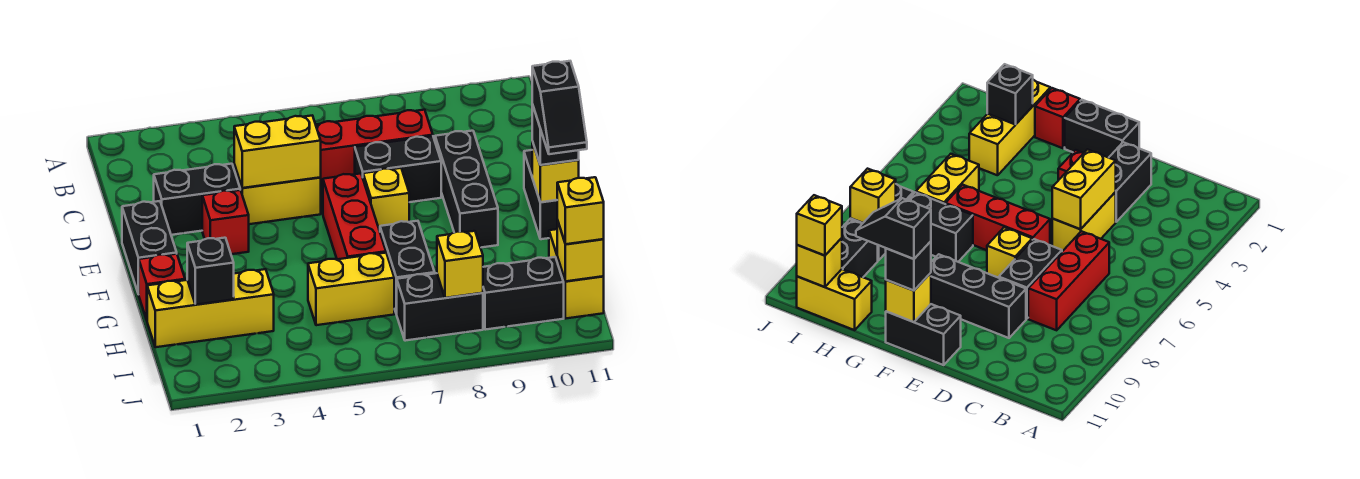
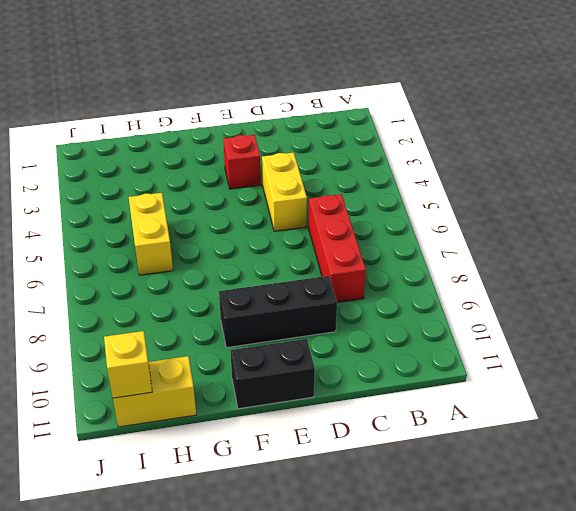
none -> black 1x2 brick [154,164,240,235]
none -> black 1x2 brick [355,136,441,202]
none -> black 1x2 brick [122,201,177,294]

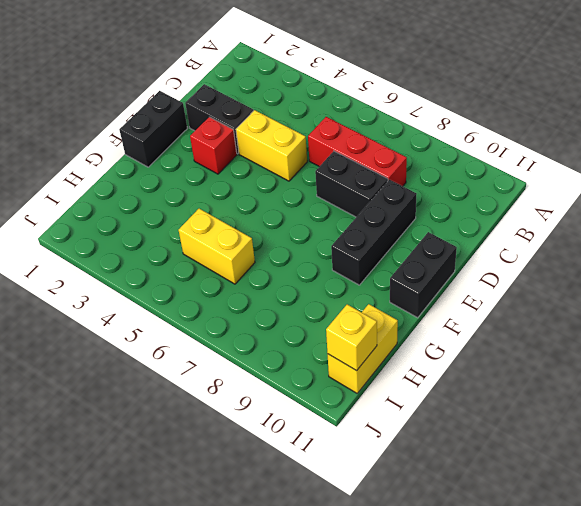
none -> red 1x3 brick [323,174,386,259]
none -> yellow 1x1 brick [363,168,409,231]
none -> red 1x1 brick [139,254,185,320]

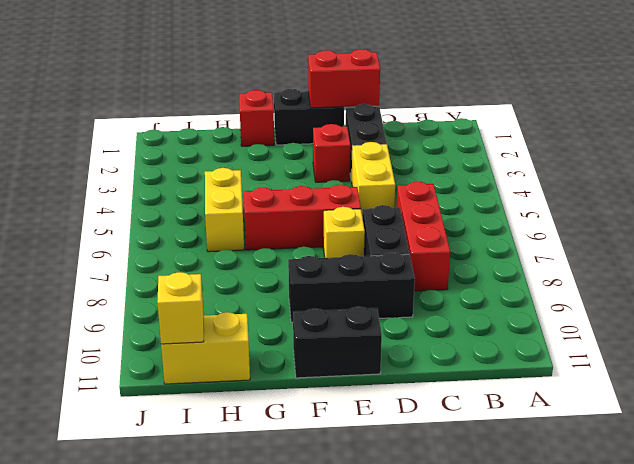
red 1x2 brick [308,49,380,108] -> none
none -> black 1x2 brick [380,221,435,314]
none -> yellow 1x3 brick [147,269,274,347]
none -> black 1x2 brick [397,273,483,341]

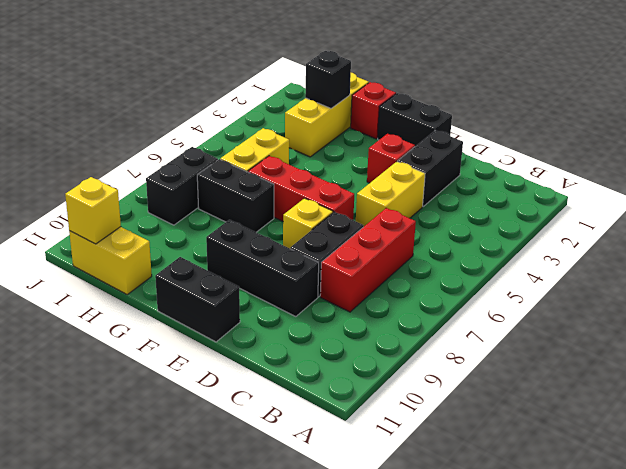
none -> black 1x2 brick [483,257,564,330]
none -> yellow 1x2 brick [234,116,321,188]
none -> yellow 1x1 brick [532,141,579,202]

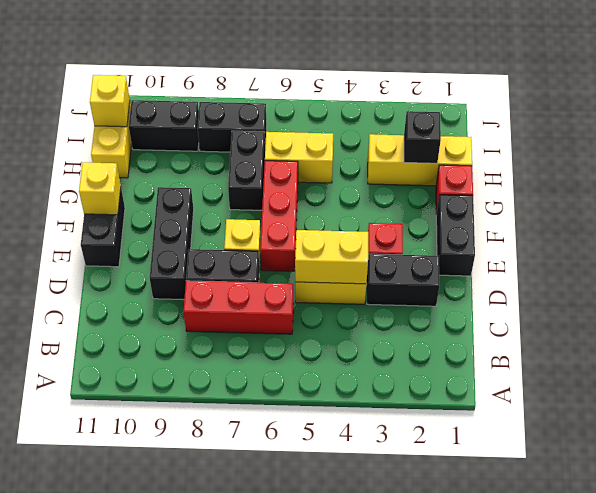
none -> yellow 1x1 brick [437,231,483,298]
none -> black 1x1 brick [532,104,579,165]
none -> yellow 1x1 brick [557,177,604,244]

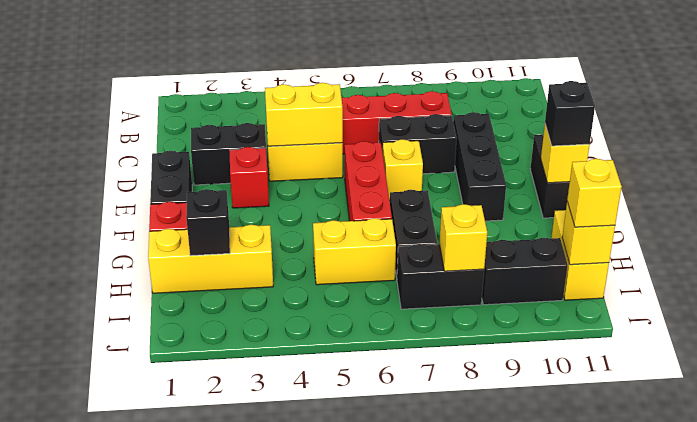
none -> black 1x2 slope [532,61,587,154]

